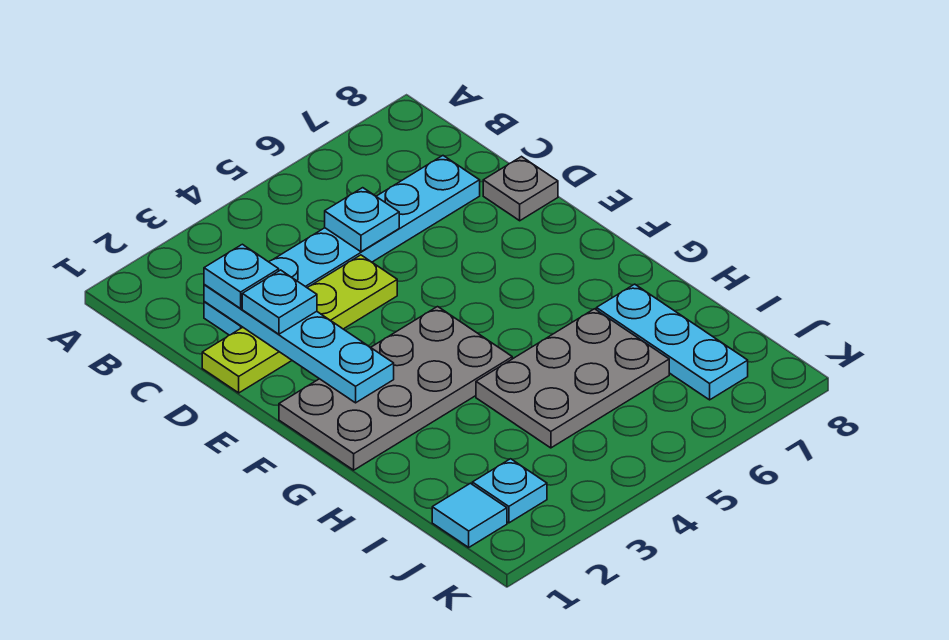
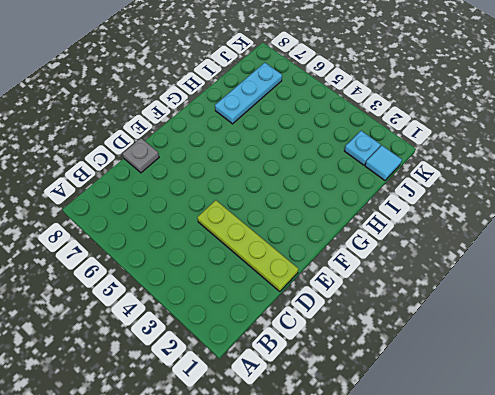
none -> cyan 1x6 plate [204,156,480,335]
none -> grey 2x4 plate [279,307,512,470]
none -> grey 2x3 plate [476,309,669,448]

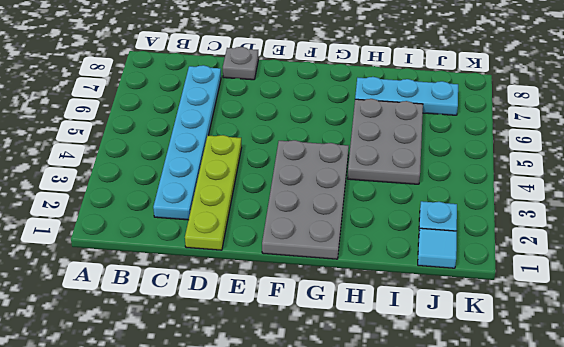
none -> cyan 1x4 plate [204,285,394,403]
none -> cyan 1x1 plate [325,188,399,252]
none -> cyan 1x1 plate [204,244,279,308]

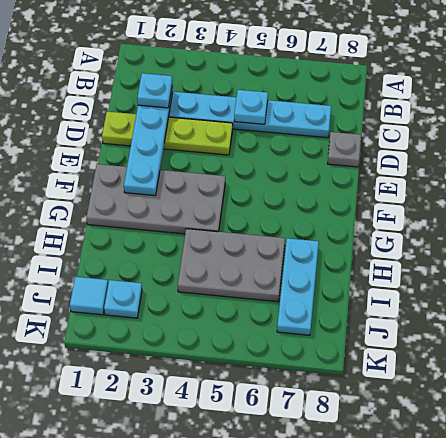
none -> cyan 1x1 plate [242,270,317,334]

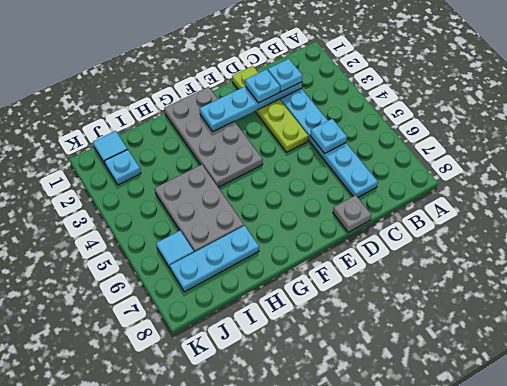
cyan 1x1 tile [156,231,194,269] -> none

